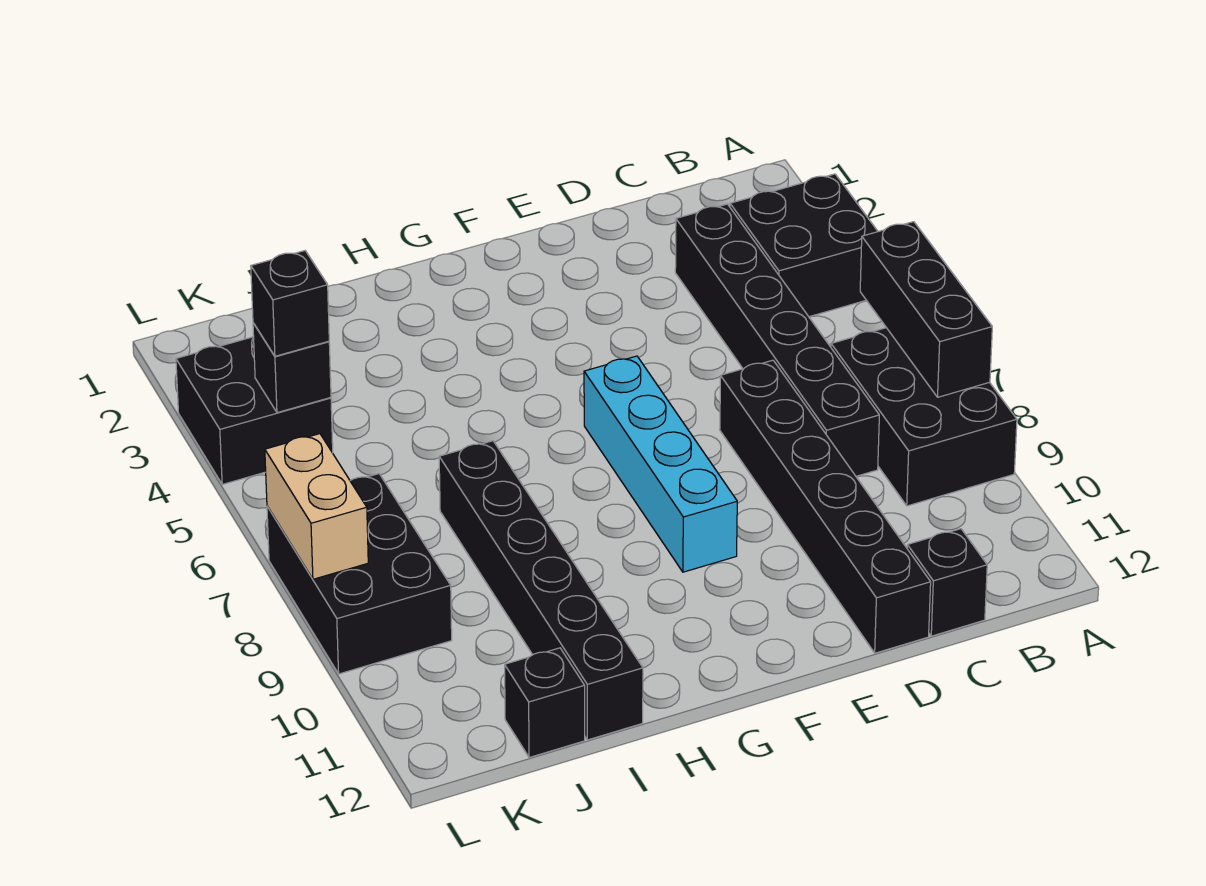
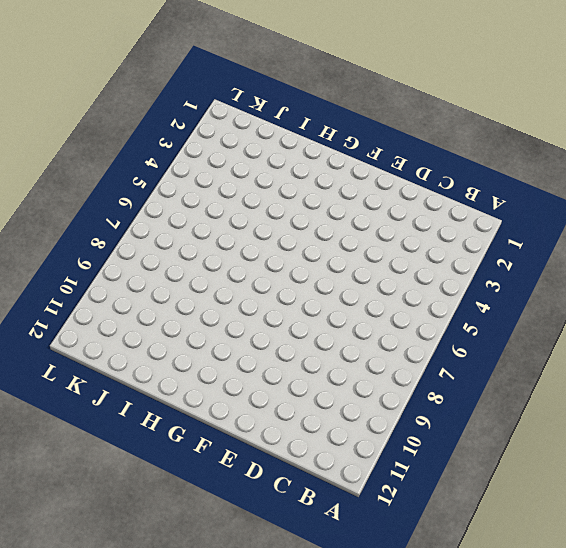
none -> black 2x2 brick [730,174,878,317]
none -> black 2x3 brick [831,328,1017,506]
none -> black 1x6 brick [675,204,879,476]

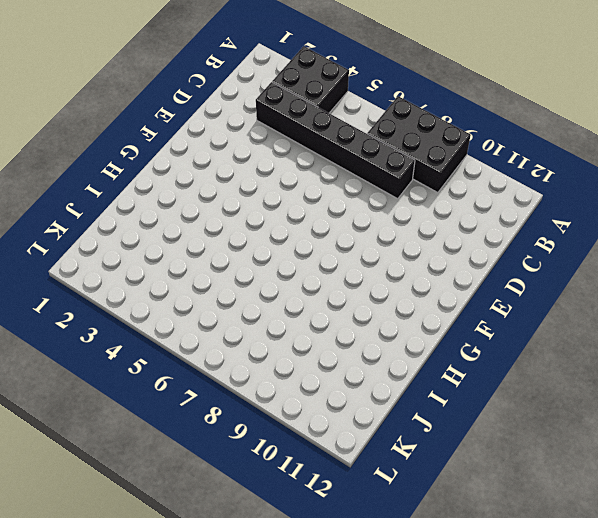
none -> black 1x1 brick [907,529,987,636]
none -> black 1x6 brick [720,360,931,653]
none -> cyan 1x4 brick [584,356,737,572]

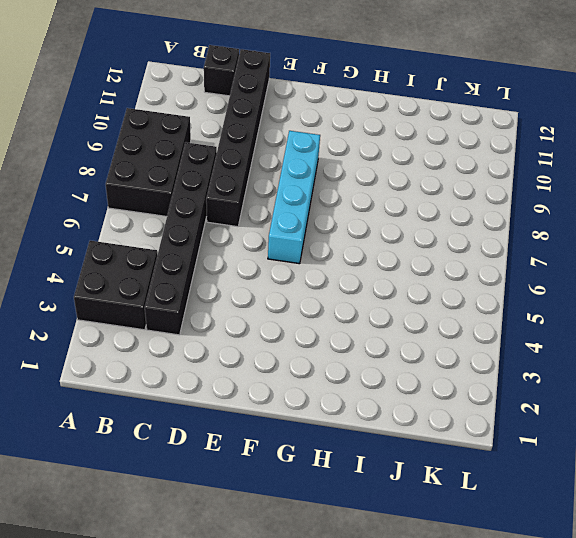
none -> black 1x6 brick [439,441,643,740]
none -> black 1x1 brick [505,648,585,758]
none -> black 2x2 brick [176,337,333,484]

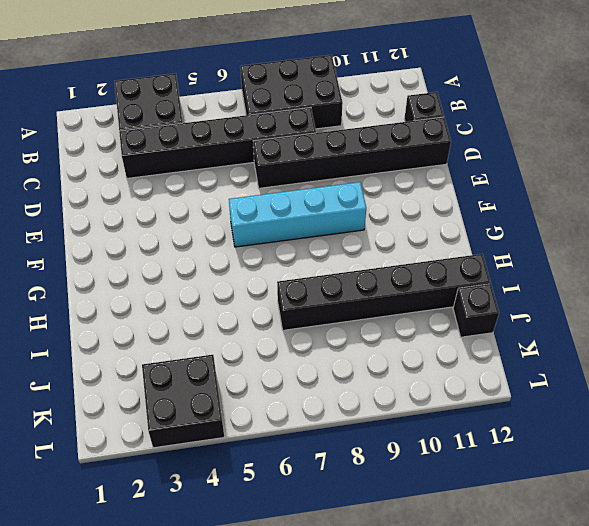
none -> black 2x3 brick [267,474,452,674]
none -> black 1x3 brick [860,222,992,397]
none -> black 1x1 brick [253,323,331,413]

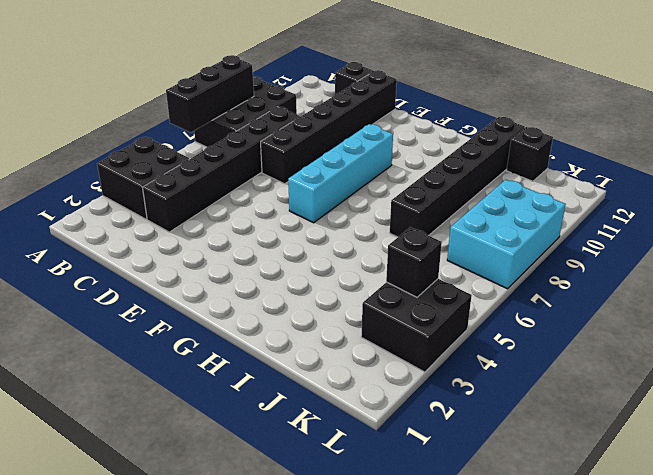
cyan 2x3 brick [447,180,566,289] -> black 2x3 brick [267,474,452,674]
none -> tan 1x2 brick [265,434,368,579]
none -> black 1x1 brick [251,251,329,356]

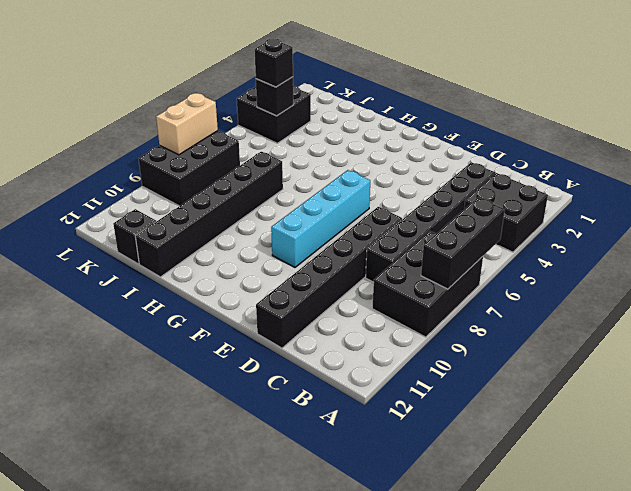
none -> black 1x1 brick [907,529,987,636]

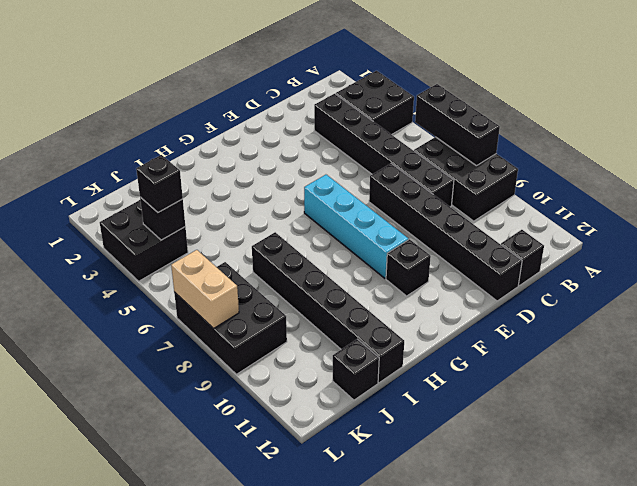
black 1x1 brick [386,239,431,296] -> none

